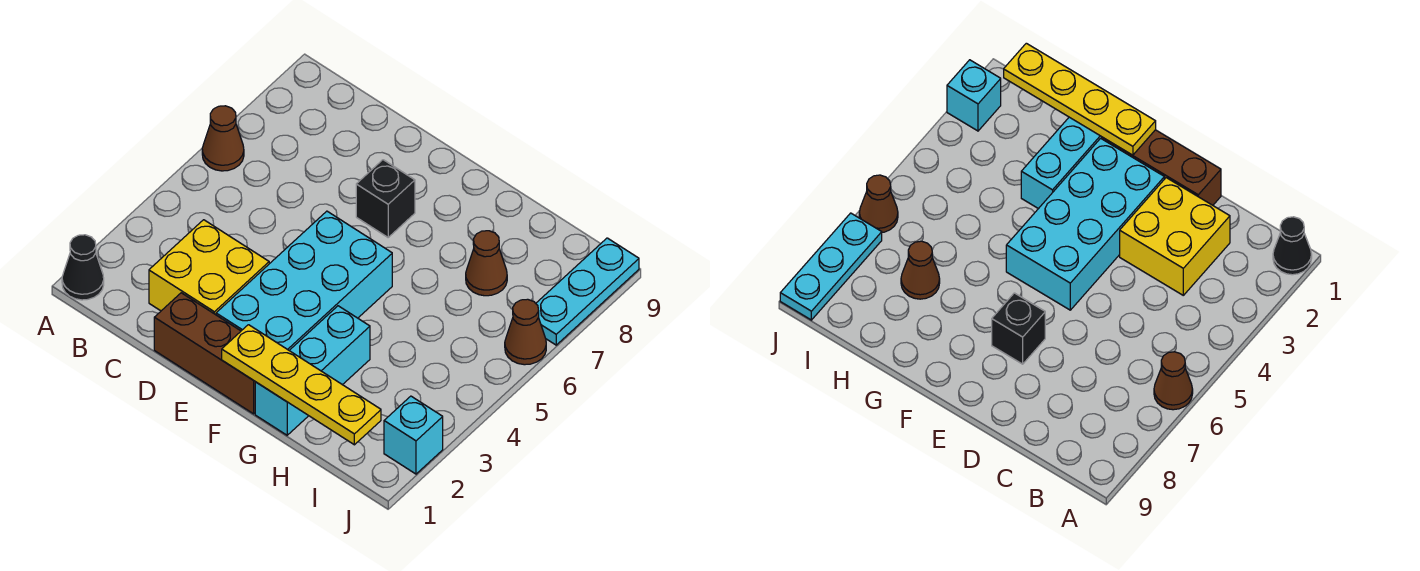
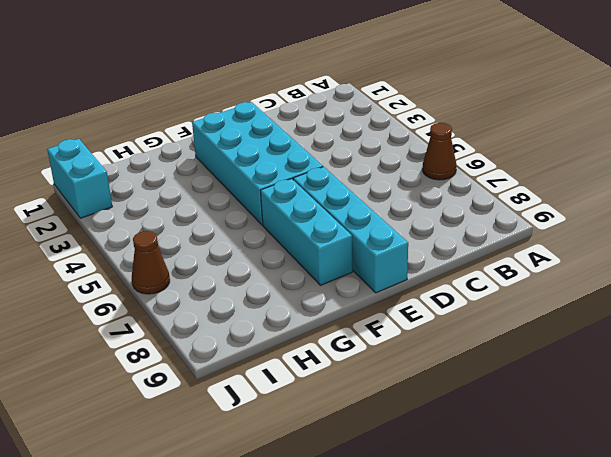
cyan 1x4 brick [293,167,408,293] -> black 1x1 brick [356,160,415,237]
cyan 1x3 brick [260,179,352,285] -> cyan 1x3 brick moved to [255,306,370,435]
cyan 1x2 brick [47,139,112,218] -> cyan 1x1 brick [384,396,443,474]
none -> black 1x1 cone [62,235,104,300]
none -> yellow 2x2 brick [149,220,269,315]
none -> brown 1x3 brick [154,293,255,414]

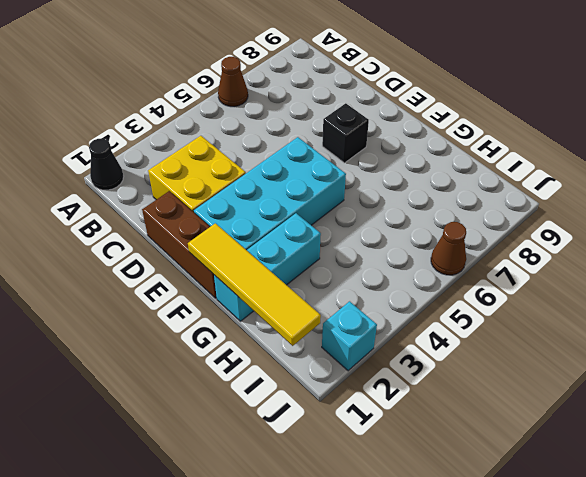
yellow 1x4 tile [188,223,321,346] -> yellow 1x4 plate [222,325,381,445]
none -> brown 1x1 cone [466,231,507,296]
none -> cyan 1x3 plate [536,238,639,345]

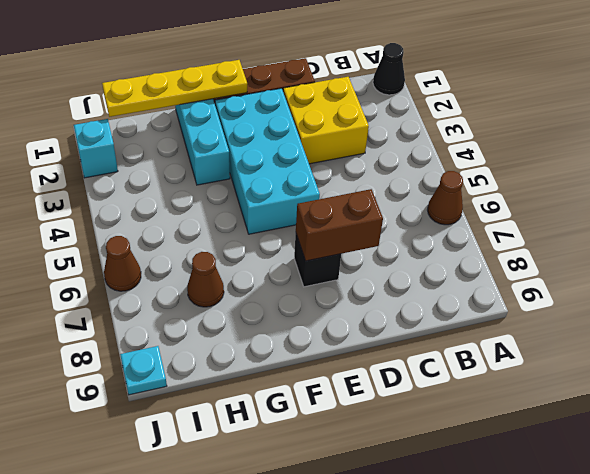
brown 1x2 brick [296,189,383,261] -> none
cyan 1x1 plate [120,346,167,395] -> cyan 1x3 plate [536,238,639,345]

